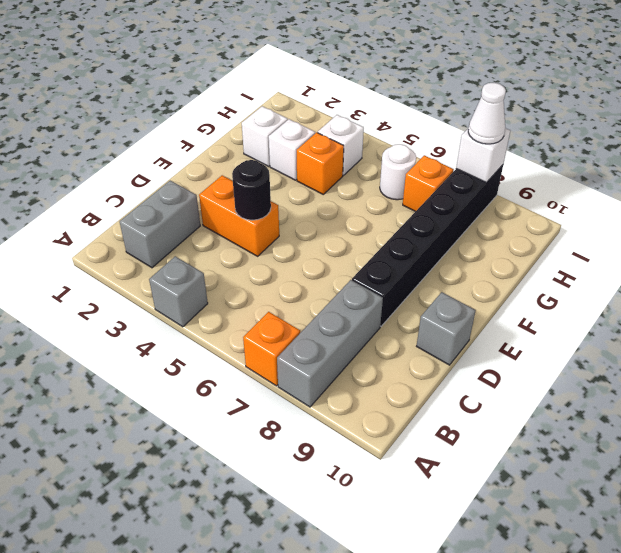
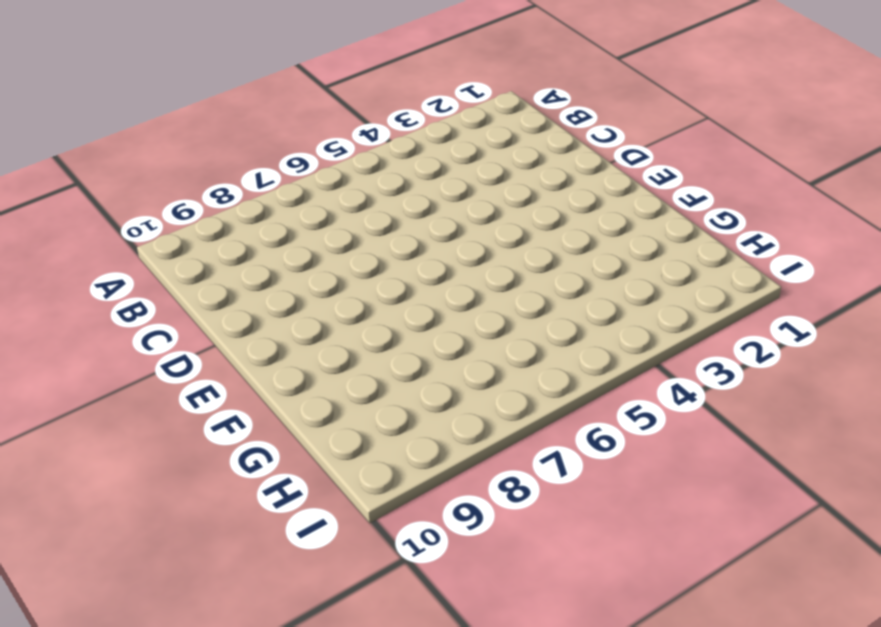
none -> grey 1x1 brick [149,256,208,327]
none -> orange 1x1 brick [243,312,300,386]
none -> grey 1x3 brick [277,280,383,407]

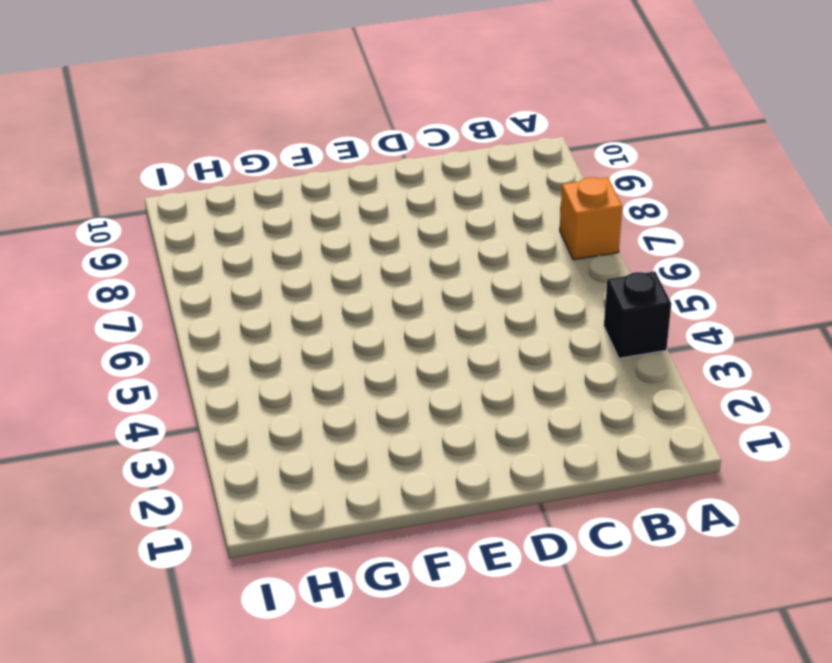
black 1x1 brick [604,271,671,358] -> grey 1x1 brick [149,256,208,327]
none -> grey 1x3 brick [277,280,383,407]
none -> grey 1x2 brick [120,181,200,268]
none -> orange 1x2 brick [199,175,279,256]

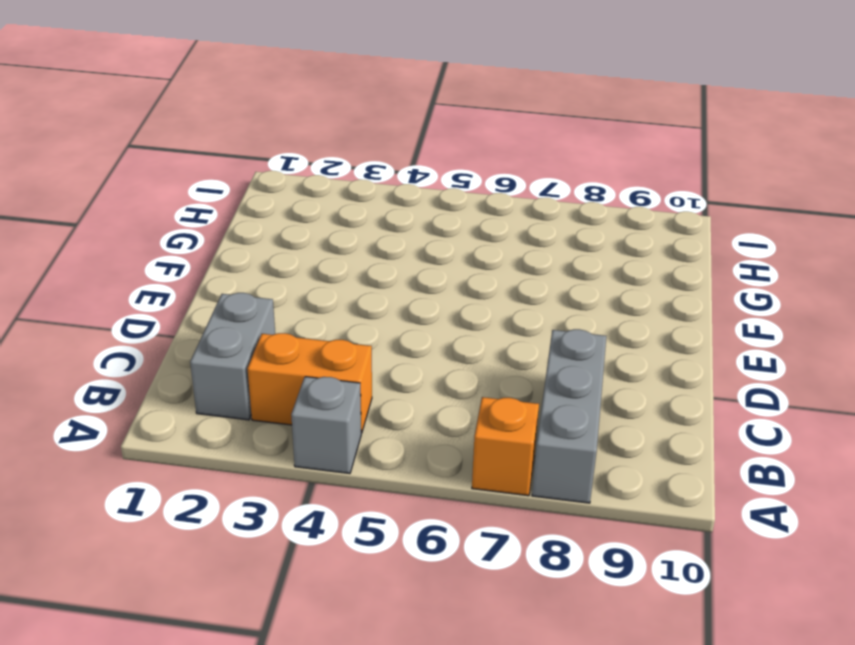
orange 1x2 brick [247,333,372,433] -> orange 1x2 brick moved to [199,175,279,256]
none -> black 1x6 brick [352,165,503,326]
none -> grey 1x1 brick [417,292,476,365]
none -> white 1x1 brick [242,106,288,166]

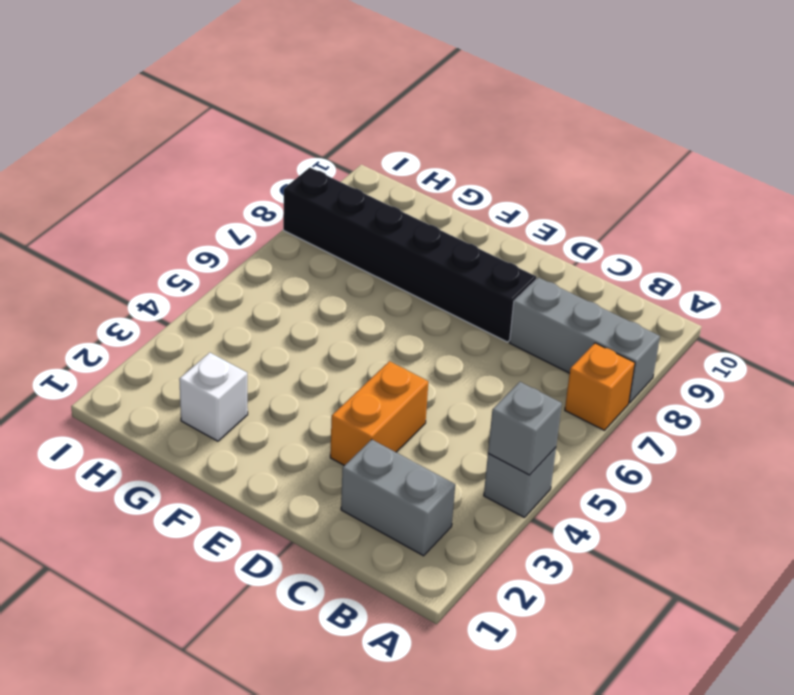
grey 1x1 brick [488,382,562,475] -> grey 1x1 brick moved to [417,292,476,365]
none -> white 1x1 brick [269,119,315,180]
none -> orange 1x1 brick [297,132,344,194]
none -> white 1x1 brick [318,115,364,175]

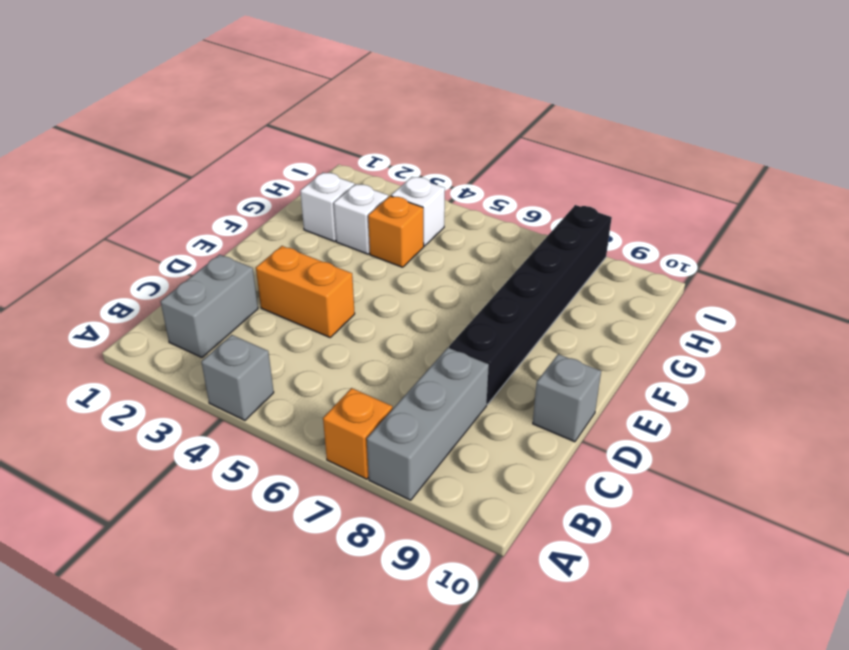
none -> white 1x1 round brick [380,144,416,200]
none -> orange 1x1 brick [403,155,454,212]
none -> black 1x1 round brick [232,160,271,220]

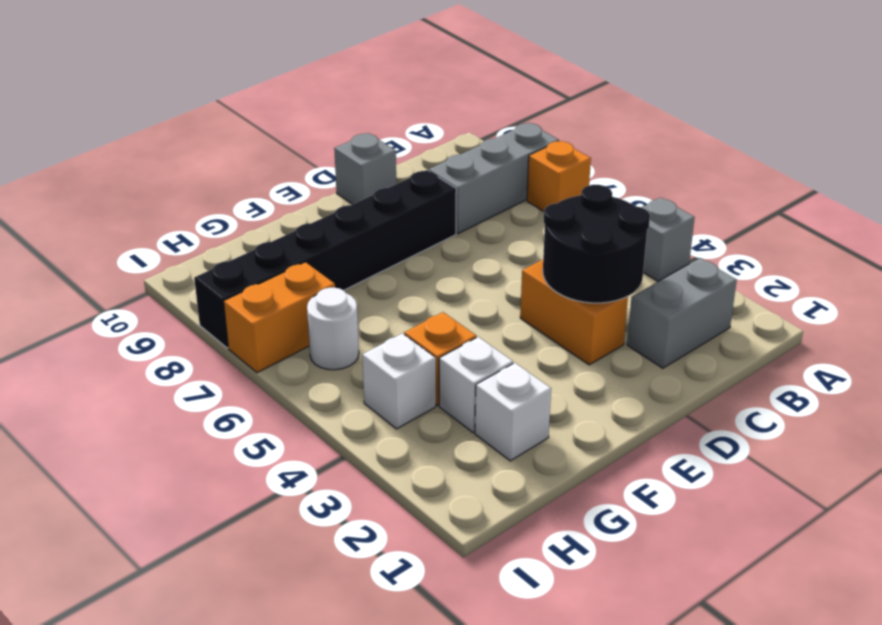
black 2x2 round brick [543,185,650,303] -> black 1x1 round brick [232,160,271,220]
orange 1x2 brick [224,262,335,373] -> orange 1x1 brick [403,155,454,212]
none -> white 1x1 brick [456,128,510,183]
none -> white 1x1 cone [468,83,506,144]

